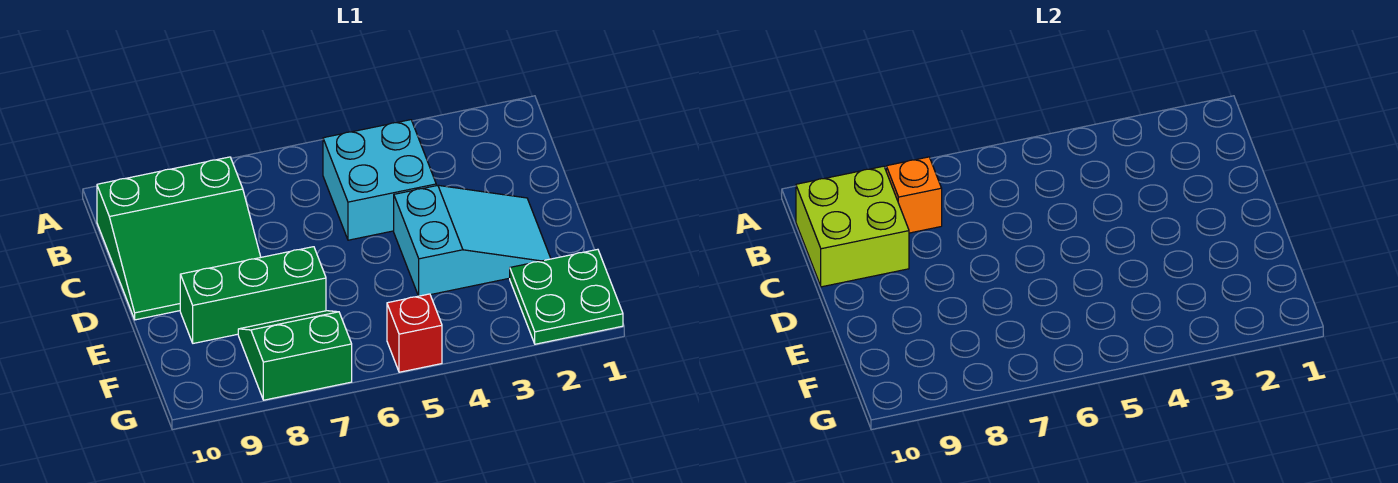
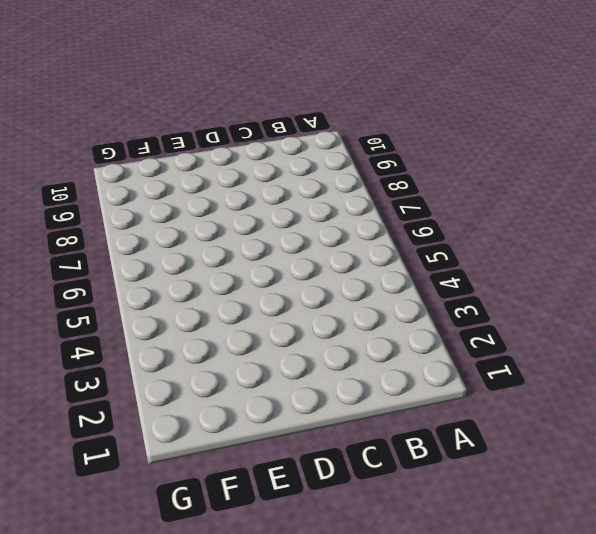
none -> cyan 2x2 brick [323,120,436,240]
none -> green 3x3 slope [97,157,261,320]

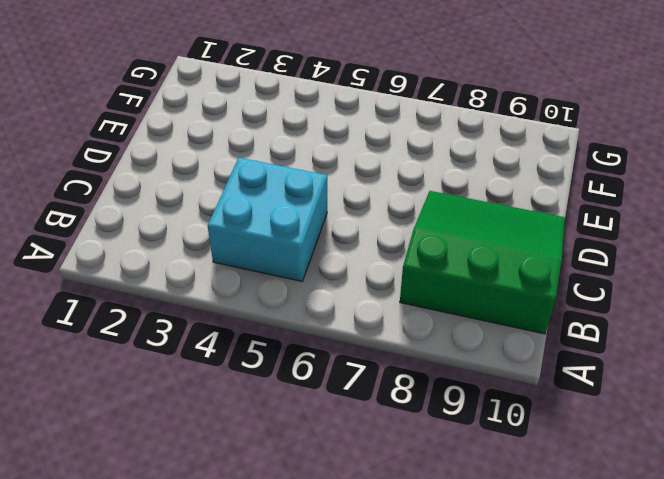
none -> cyan 2x3 slope [394,185,551,296]
none -> green 1x3 brick [180,247,326,343]

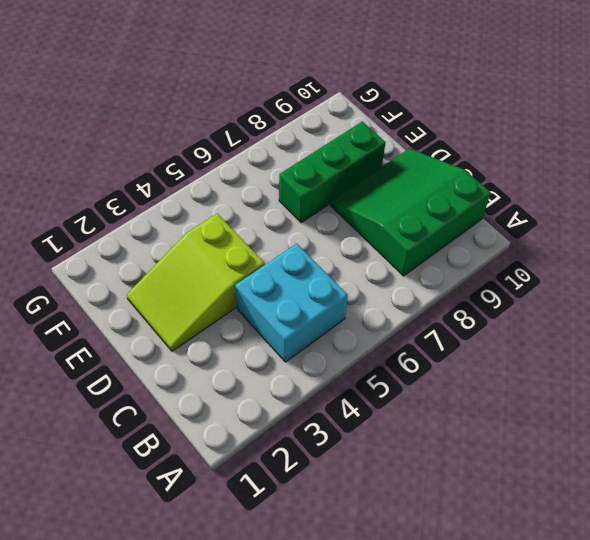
lime 2x3 slope [127,214,265,351] -> cyan 2x3 slope [394,185,551,296]
none -> green 2x2 plate [510,249,623,344]
none -> green 2x2 slope [238,311,352,400]

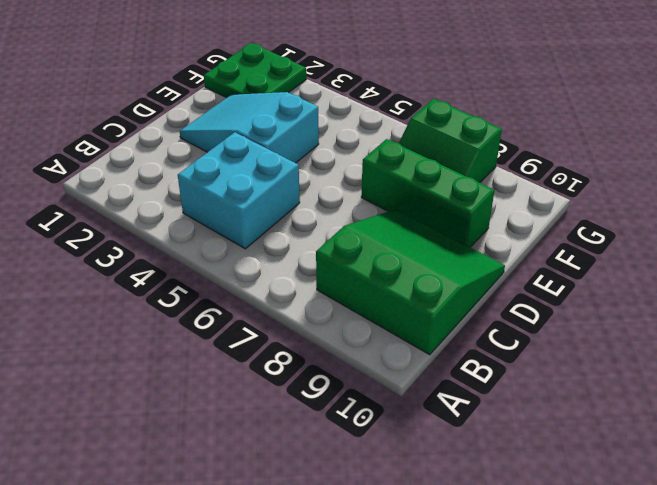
none -> red 1x1 brick [387,294,442,372]
none -> orange 1x1 brick [886,157,942,233]

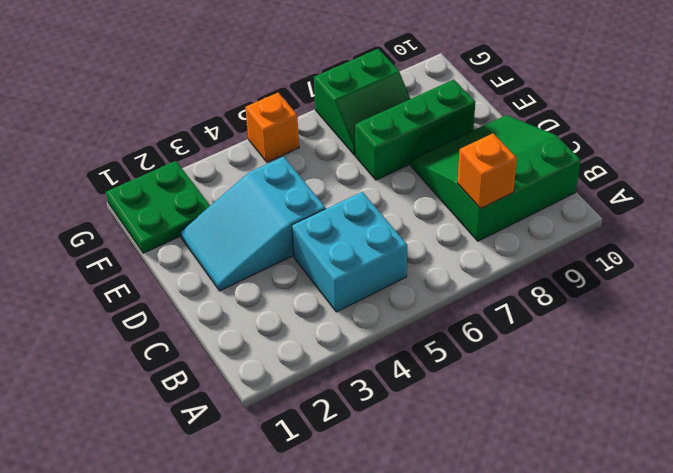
orange 1x1 brick [245,93,299,162] -> red 1x1 brick [387,294,442,372]
none -> lime 2x2 brick [796,166,909,287]

